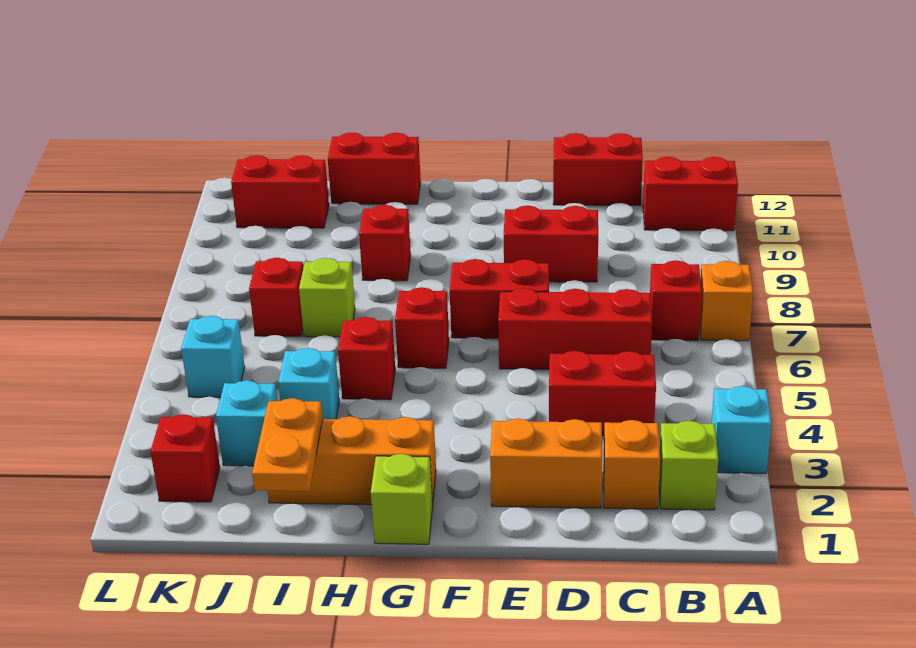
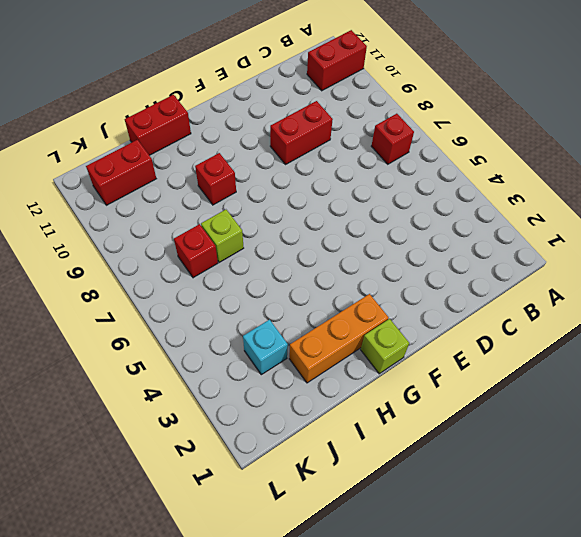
none -> cyan 1x1 brick [711,386,771,473]
none -> orange 1x1 brick [700,261,753,341]
none -> lime 1x1 brick [659,421,718,510]

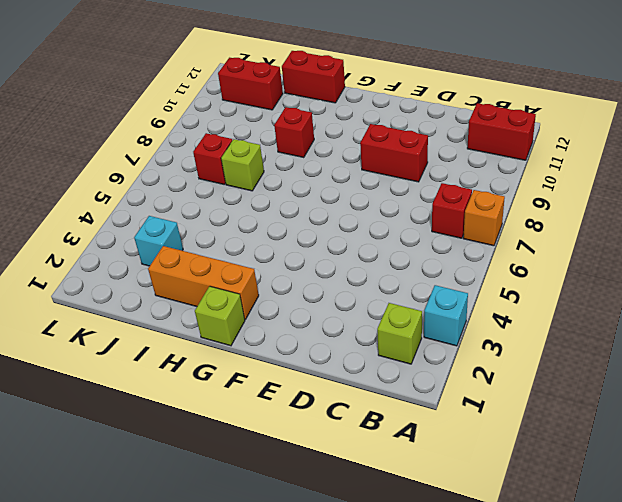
none -> orange 1x1 brick [603,420,660,509]
none -> red 1x2 brick [549,351,656,436]
none -> red 1x3 brick [498,288,652,369]

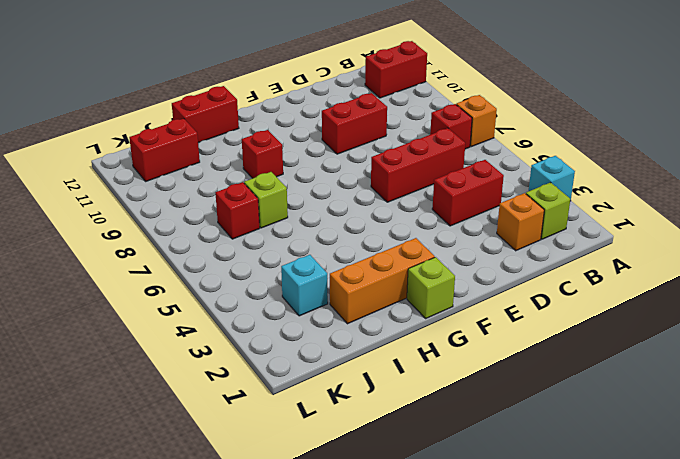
none -> red 1x2 brick [553,133,643,205]
none -> orange 1x2 brick [490,418,602,508]
none -> red 1x2 brick [450,259,549,338]

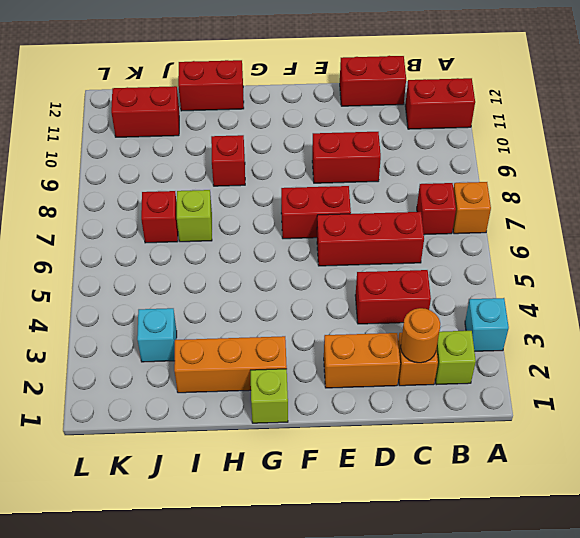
orange 1x1 round brick [401,308,440,363] -> none
none -> red 1x1 brick [395,287,449,368]
none -> red 1x1 brick [338,317,395,400]
none -> cyan 1x1 brick [278,348,339,419]

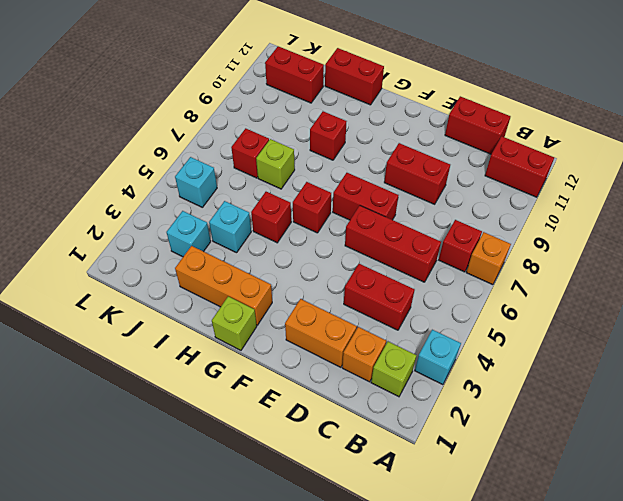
none -> red 1x1 brick [150,414,220,502]
none -> orange 1x2 plate [252,398,323,491]

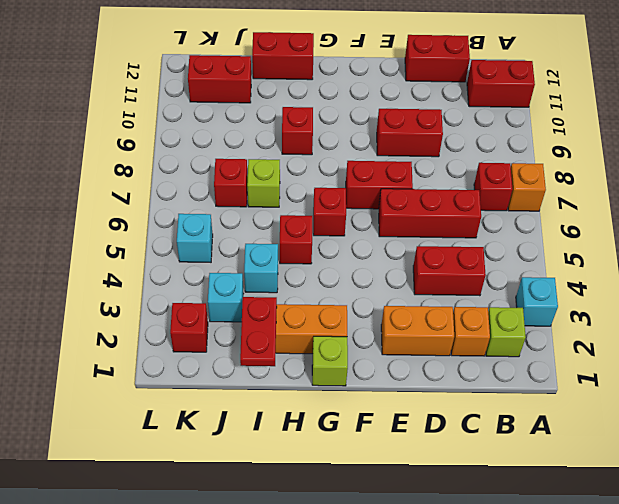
red 1x2 plate [240,297,277,366] -> orange 1x2 plate [252,398,323,491]

